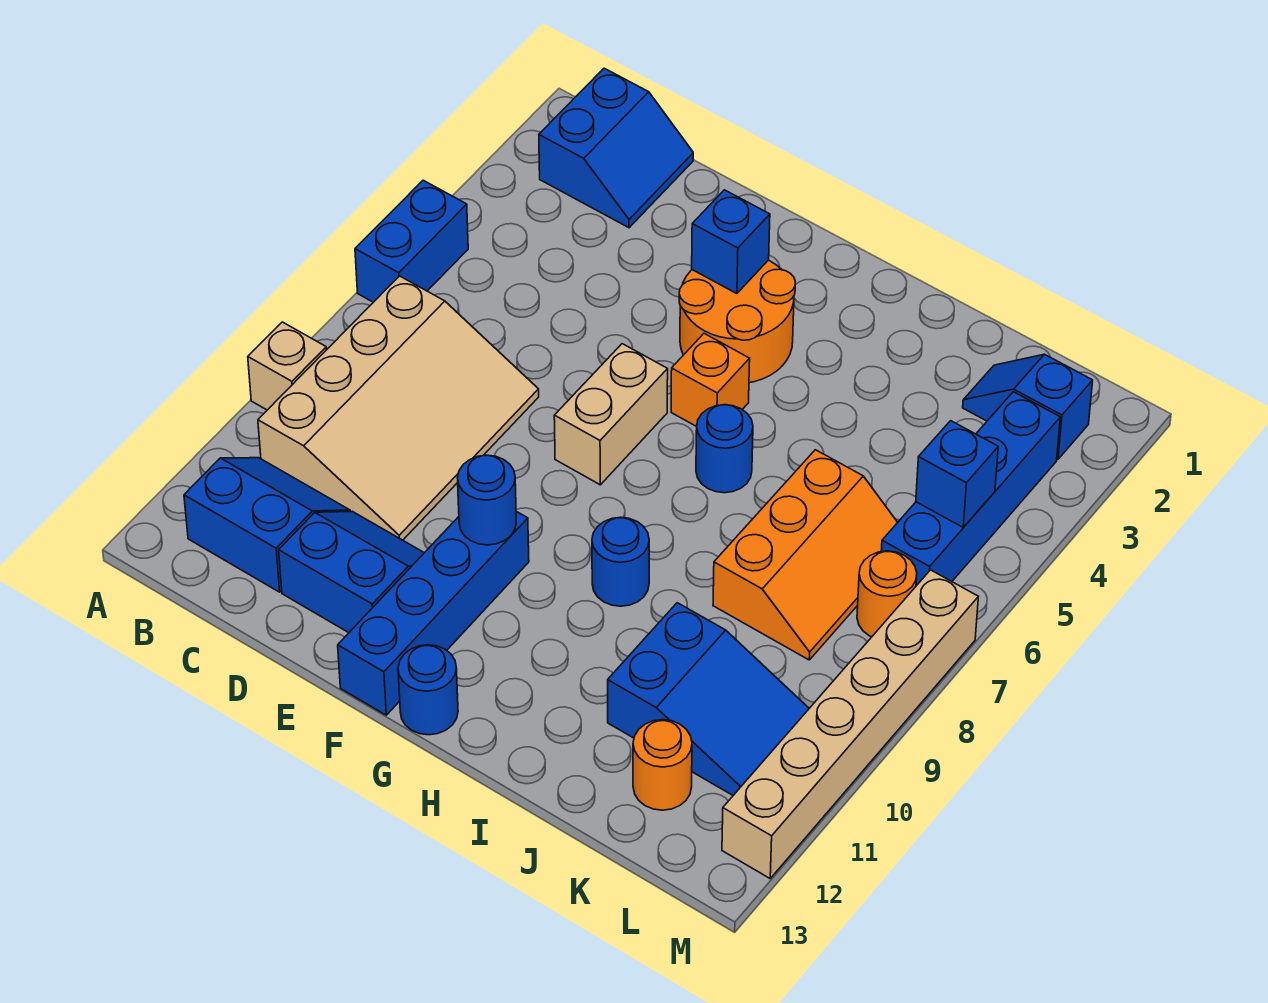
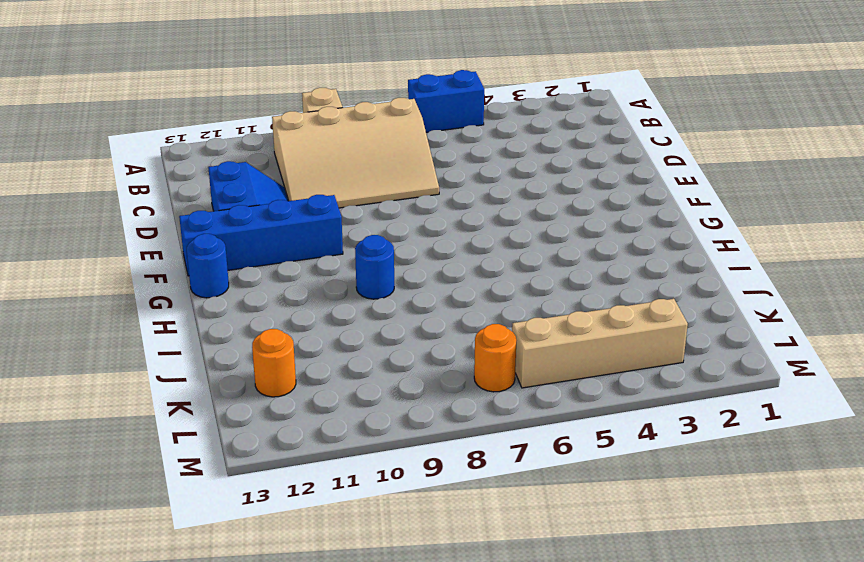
tan 1x4 brick [512,299,688,388] -> blue 1x4 brick [881,392,1060,586]
none -> blue 2x2 slope [539,68,693,228]
none -> blue 2x2 slope [184,458,350,592]
none -> orange 2x2 round brick [679,260,795,383]

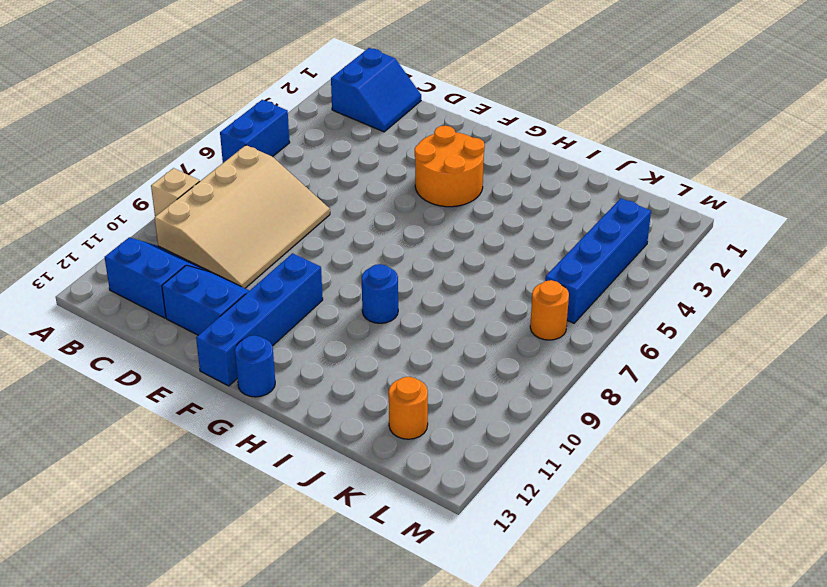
none -> tan 1x2 brick [554,344,668,485]
none -> orange 1x1 brick [671,334,750,427]
none -> blue 1x1 round brick [696,405,753,493]

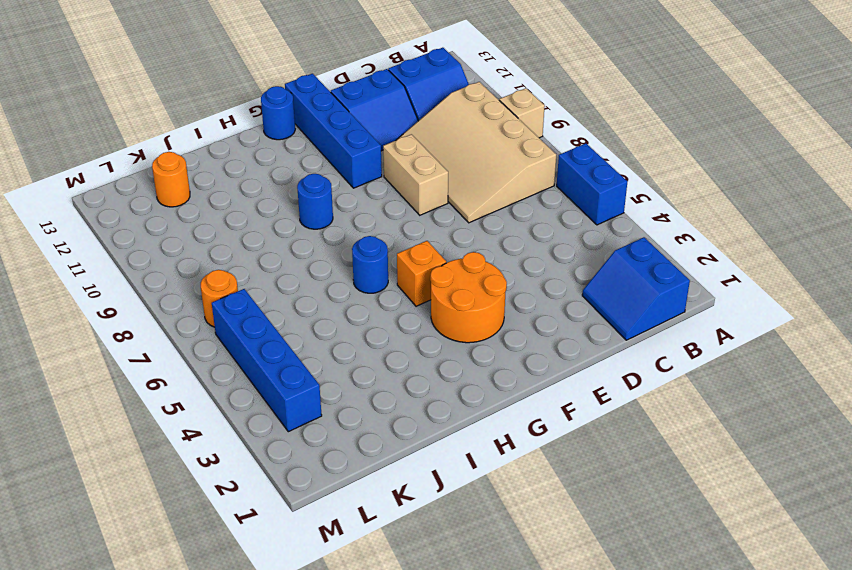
tan 1x2 brick [383,134,448,215] -> tan 1x2 brick moved to [554,344,668,485]
none -> orange 2x3 slope [713,450,898,660]
none -> blue 2x3 slope [608,603,809,795]
none -> blue 1x2 slope [963,354,1093,459]

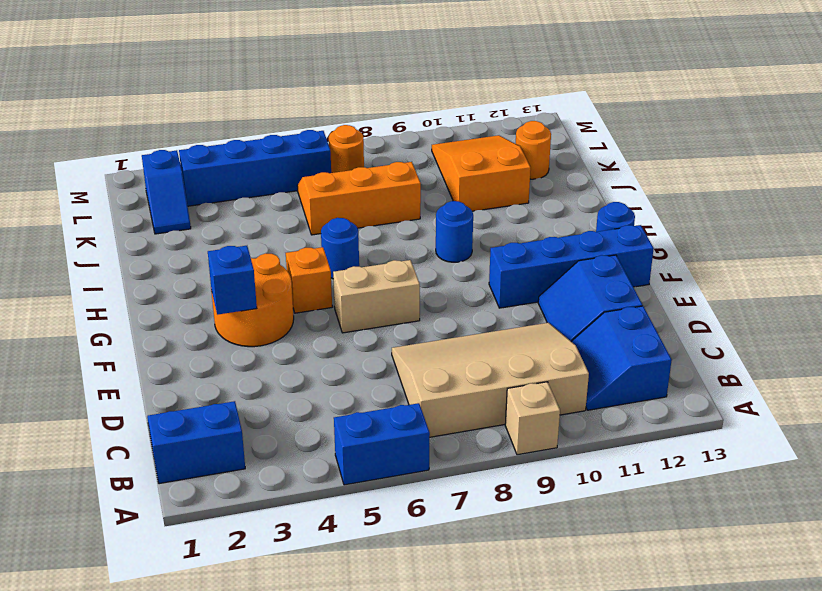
orange 2x3 slope [432,135,531,211] -> blue 2x3 slope [608,603,809,795]
none -> tan 1x6 brick [722,570,978,878]
none -> blue 1x1 round brick [458,455,516,545]
none -> blue 1x1 brick [916,421,998,527]

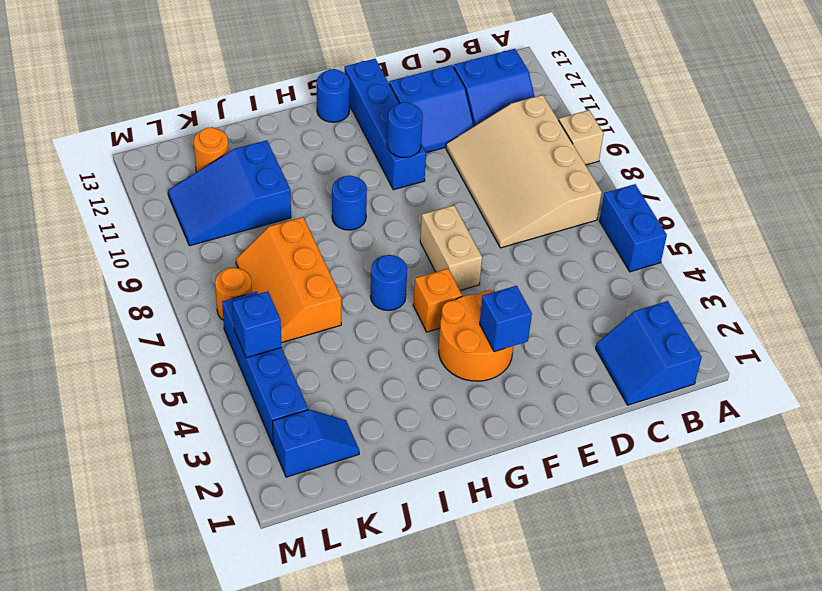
none -> tan 1x6 brick [722,570,978,878]

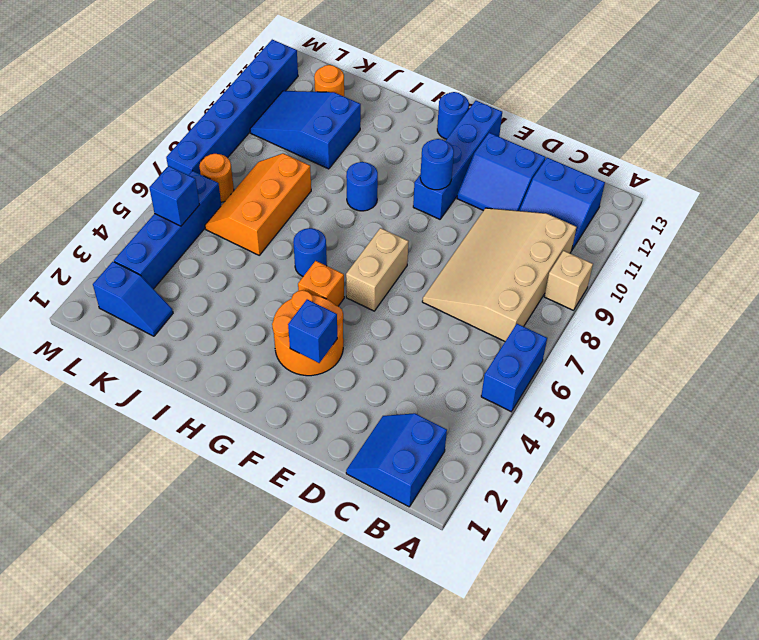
blue 1x6 brick [166,40,298,175] -> tan 1x6 brick [722,570,978,878]

